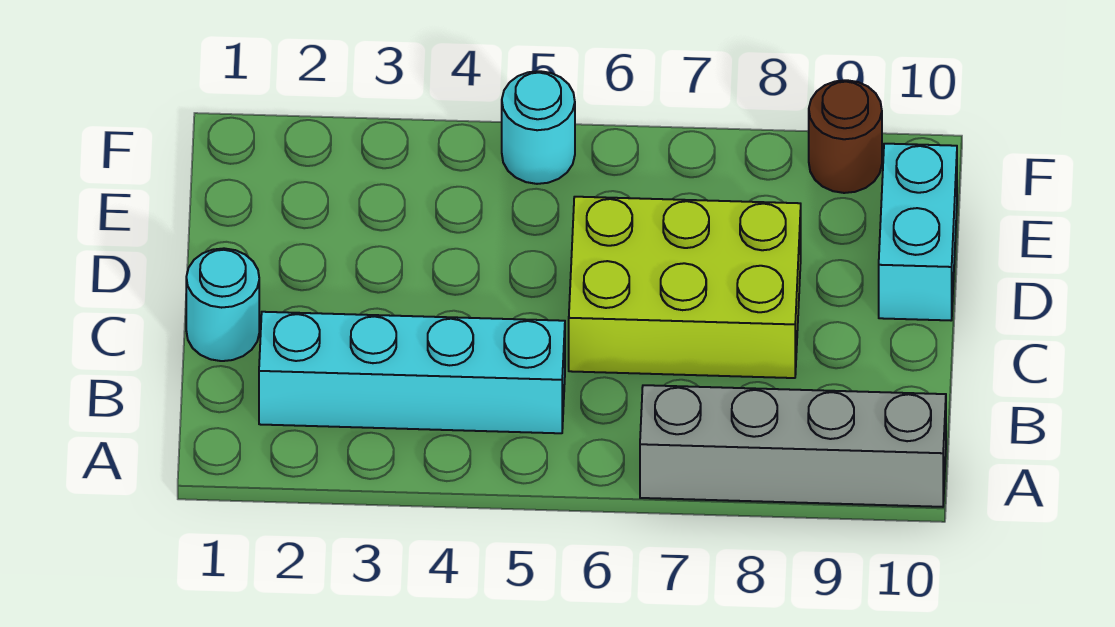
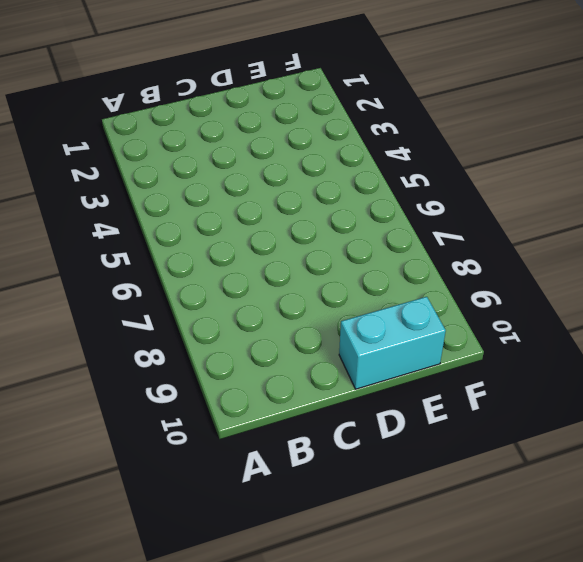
none -> grey 1x4 brick [640,385,946,507]
none -> cyan 1x4 brick [259,312,565,433]

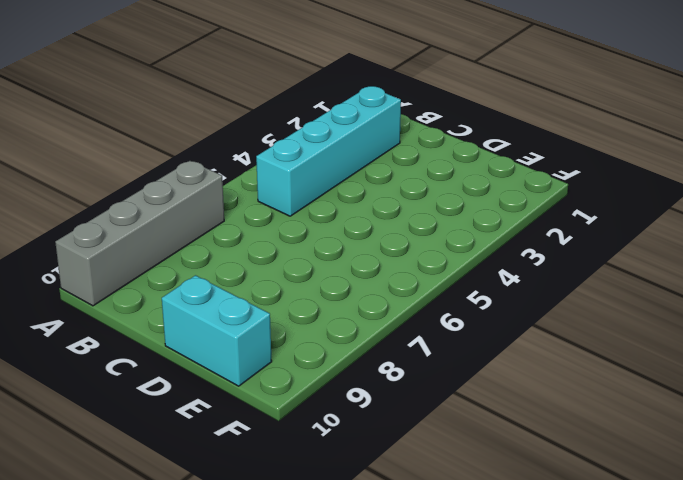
none -> cyan 1x1 round brick [186,248,259,361]
none -> lime 2x3 brick [569,197,801,378]

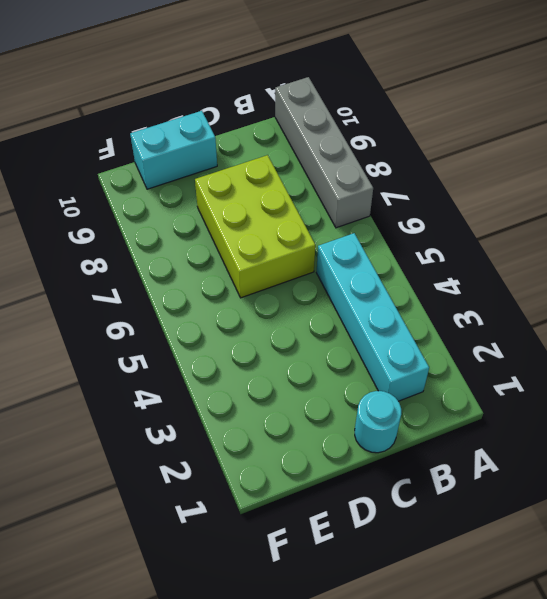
none -> cyan 1x1 round brick [502,71,575,184]
none -> brown 1x1 round brick [809,80,882,193]

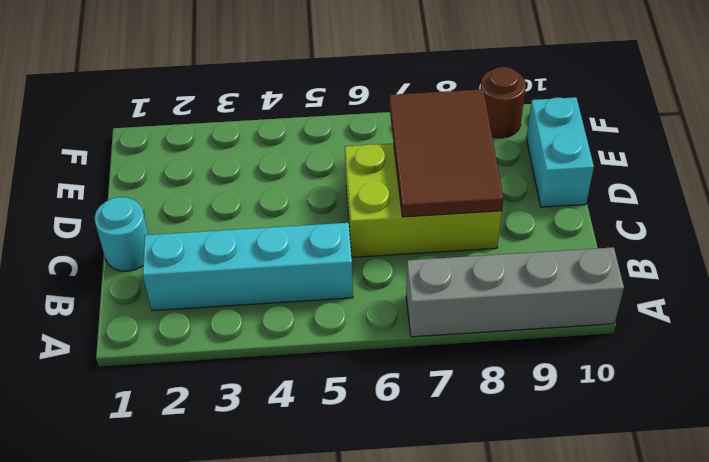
brown 2x3 tile [389,89,504,217] -> none
none -> cyan 1x1 round brick [502,71,575,184]

